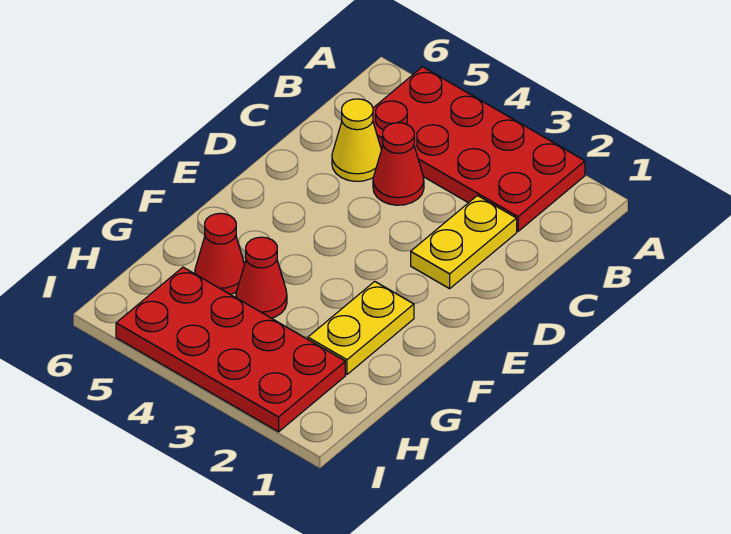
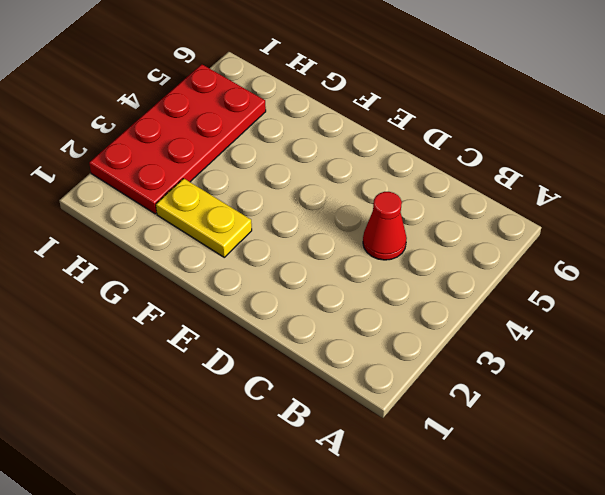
none -> red 2x4 plate [373,67,585,231]
none -> yellow 1x2 plate [411,196,517,289]

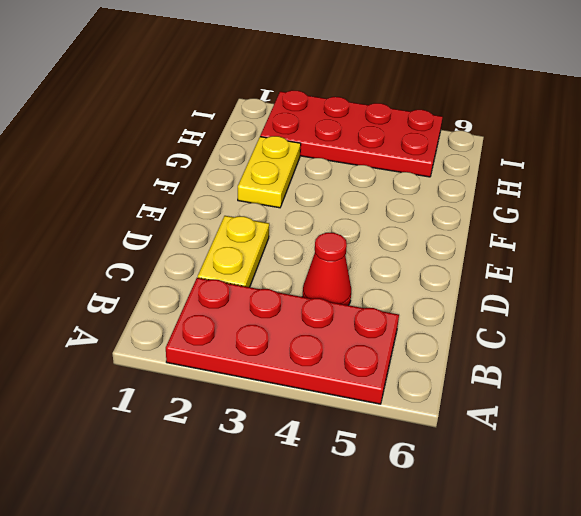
none -> yellow 1x1 cone [332,99,381,181]
none -> red 1x1 cone [236,237,287,318]

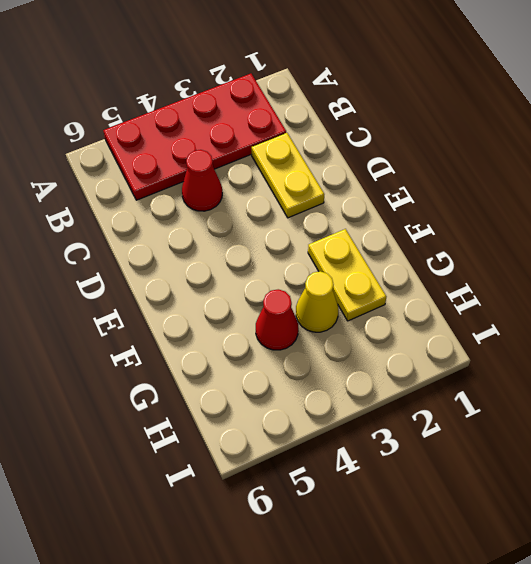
yellow 1x1 cone [296,271,338,332] -> yellow 1x1 cone moved to [332,99,381,181]
none -> red 1x1 cone [195,213,245,294]
none -> red 2x4 plate [116,267,345,432]

